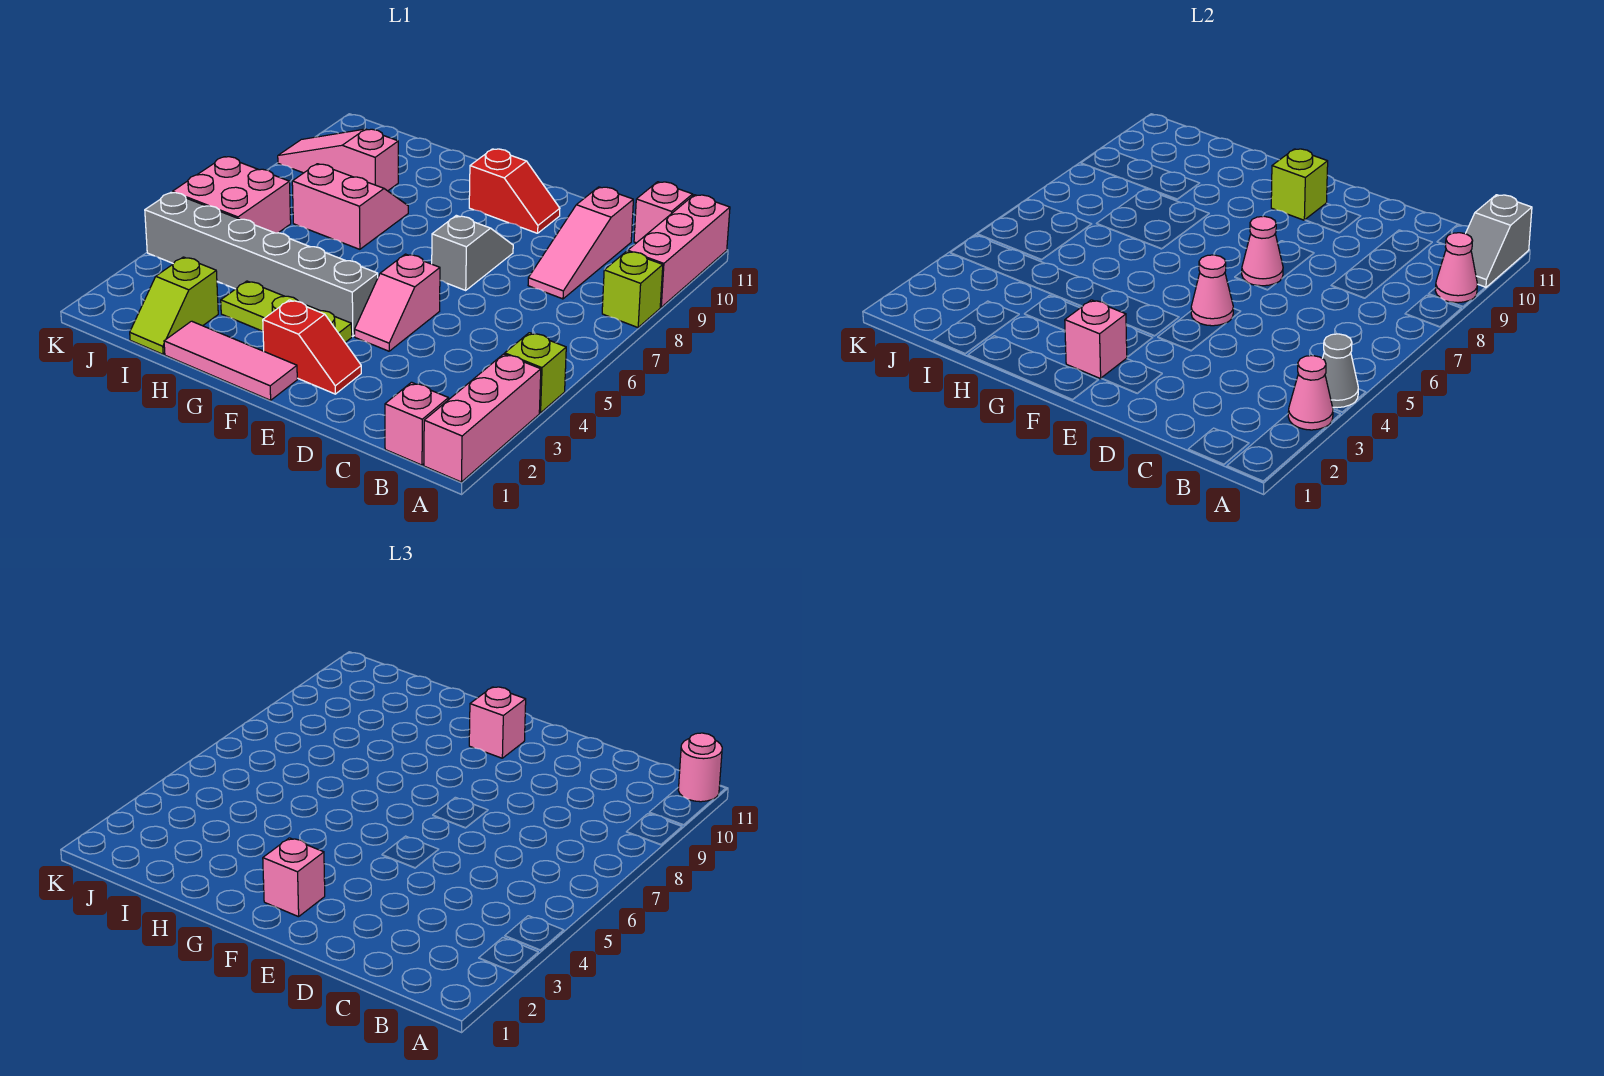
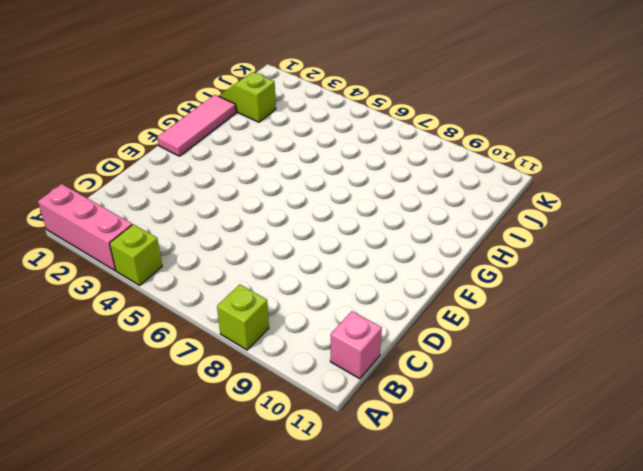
none -> pink 1x3 brick [628,195,730,307]
none -> pink 1x1 brick [385,382,448,465]
none -> pink 1x3 slope [528,187,633,299]

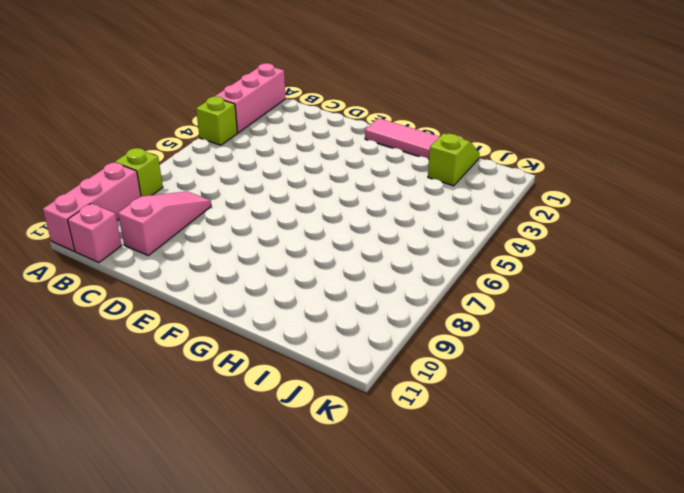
none -> pink 1x1 brick [385,382,448,465]
none -> red 1x2 slope [263,300,361,394]
none -> pink 1x2 slope [355,254,440,351]

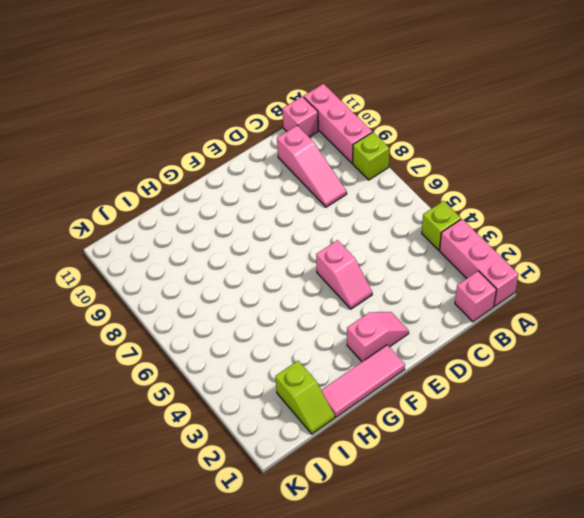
pink 1x2 slope [347,312,409,362] -> red 1x2 slope [263,300,361,394]
none -> grey 1x2 slope [432,215,513,290]
none -> red 1x2 slope [469,149,560,233]
none -> lime 1x3 plate [221,281,352,342]

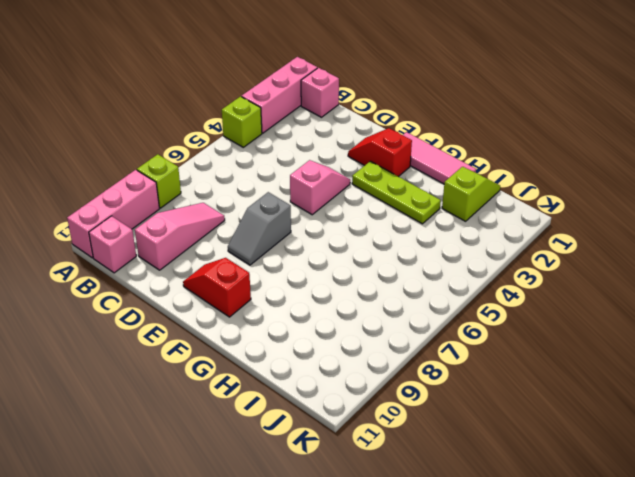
none -> grey 1x6 brick [145,192,378,337]
none -> pink 2x2 slope [292,164,408,249]
none -> pink 1x3 slope [278,129,398,191]

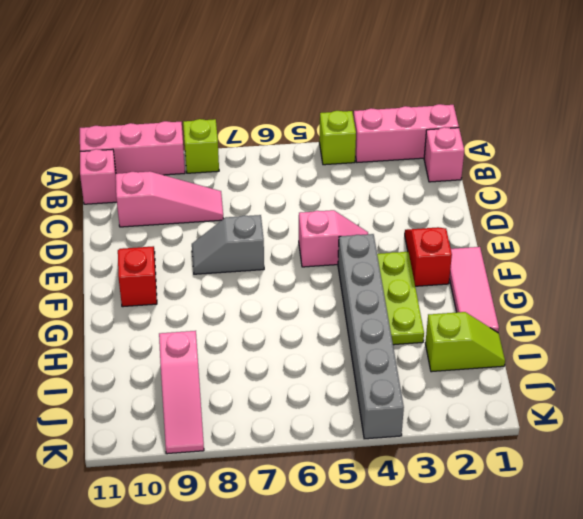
none -> pink 2x2 slope [292,164,408,249]
none -> pink 2x2 brick [172,157,291,233]
none -> pink 1x1 cone [1288,356,1333,430]

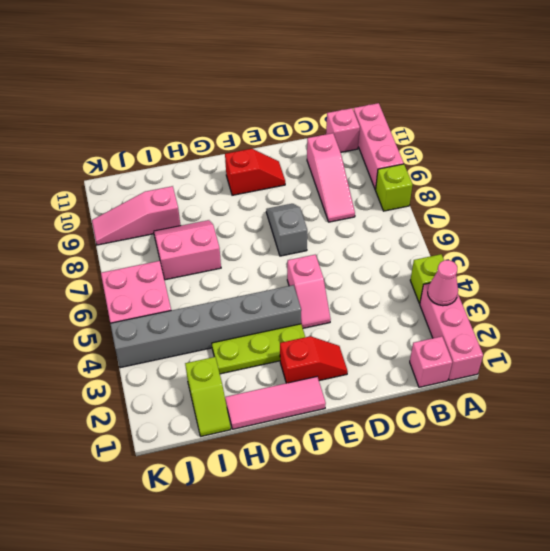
none -> grey 1x1 cone [1322,334,1358,408]
none -> pink 1x1 cone [1435,233,1477,303]
none -> grey 1x2 slope [1466,195,1532,288]

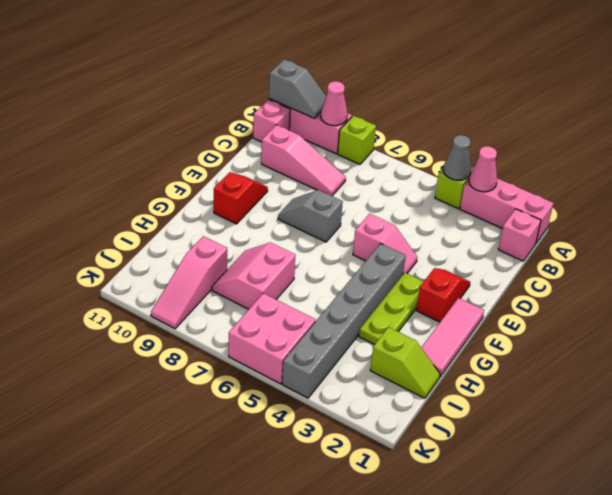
none -> pink 1x1 cone [1191,255,1233,326]
none -> pink 1x1 cone [1242,216,1283,286]
none -> pink 1x1 brick [1065,300,1127,379]

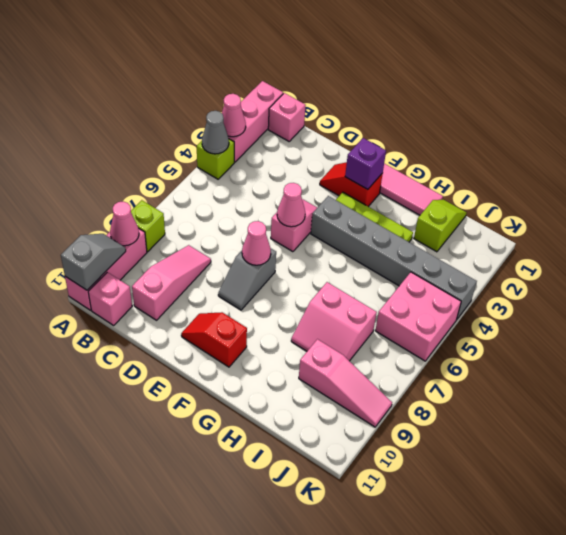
purple 1x1 brick [345,138,386,189] -> pink 1x1 brick [1065,300,1127,379]
none -> lime 1x1 brick [1271,149,1328,220]
none -> pink 1x1 round brick [678,733,722,802]
none -> pink 1x1 brick [263,838,325,917]

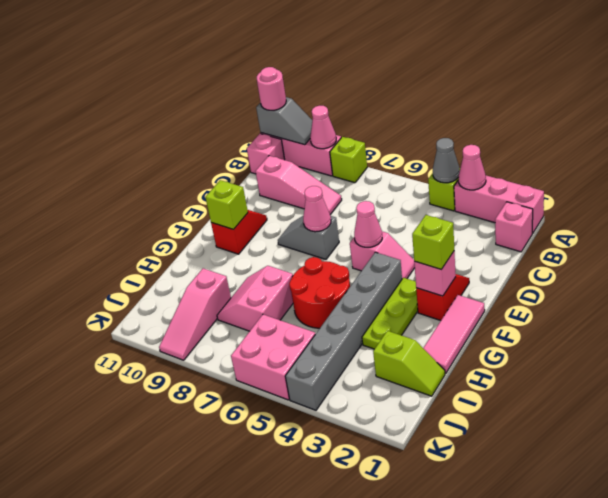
lime 1x1 brick [412,215,454,270] -> pink 1x1 brick [263,838,325,917]
red 2x2 round brick [289,257,350,328] -> none
none -> pink 1x1 brick [469,687,526,758]

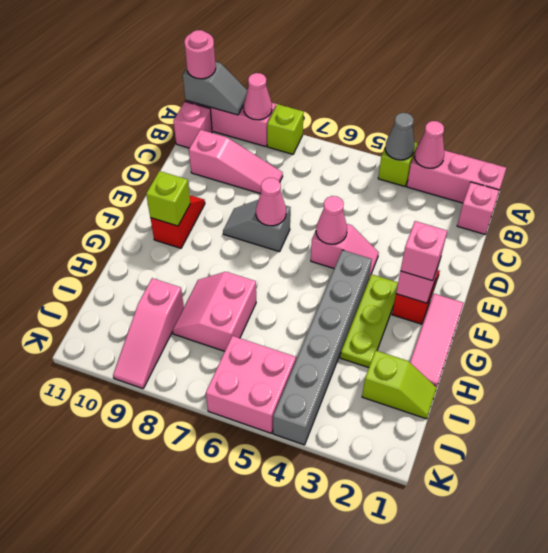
none -> pink 1x1 brick [469,687,526,758]

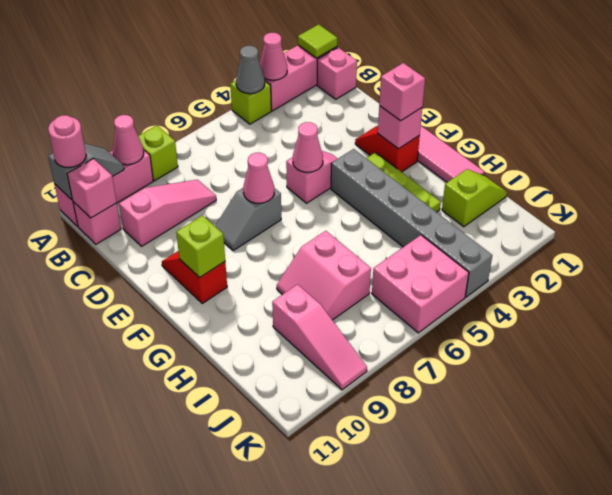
lime 1x1 tile [298,24,337,58] -> none
pink 1x1 brick [67,159,117,218] -> pink 1x1 brick moved to [469,687,526,758]

